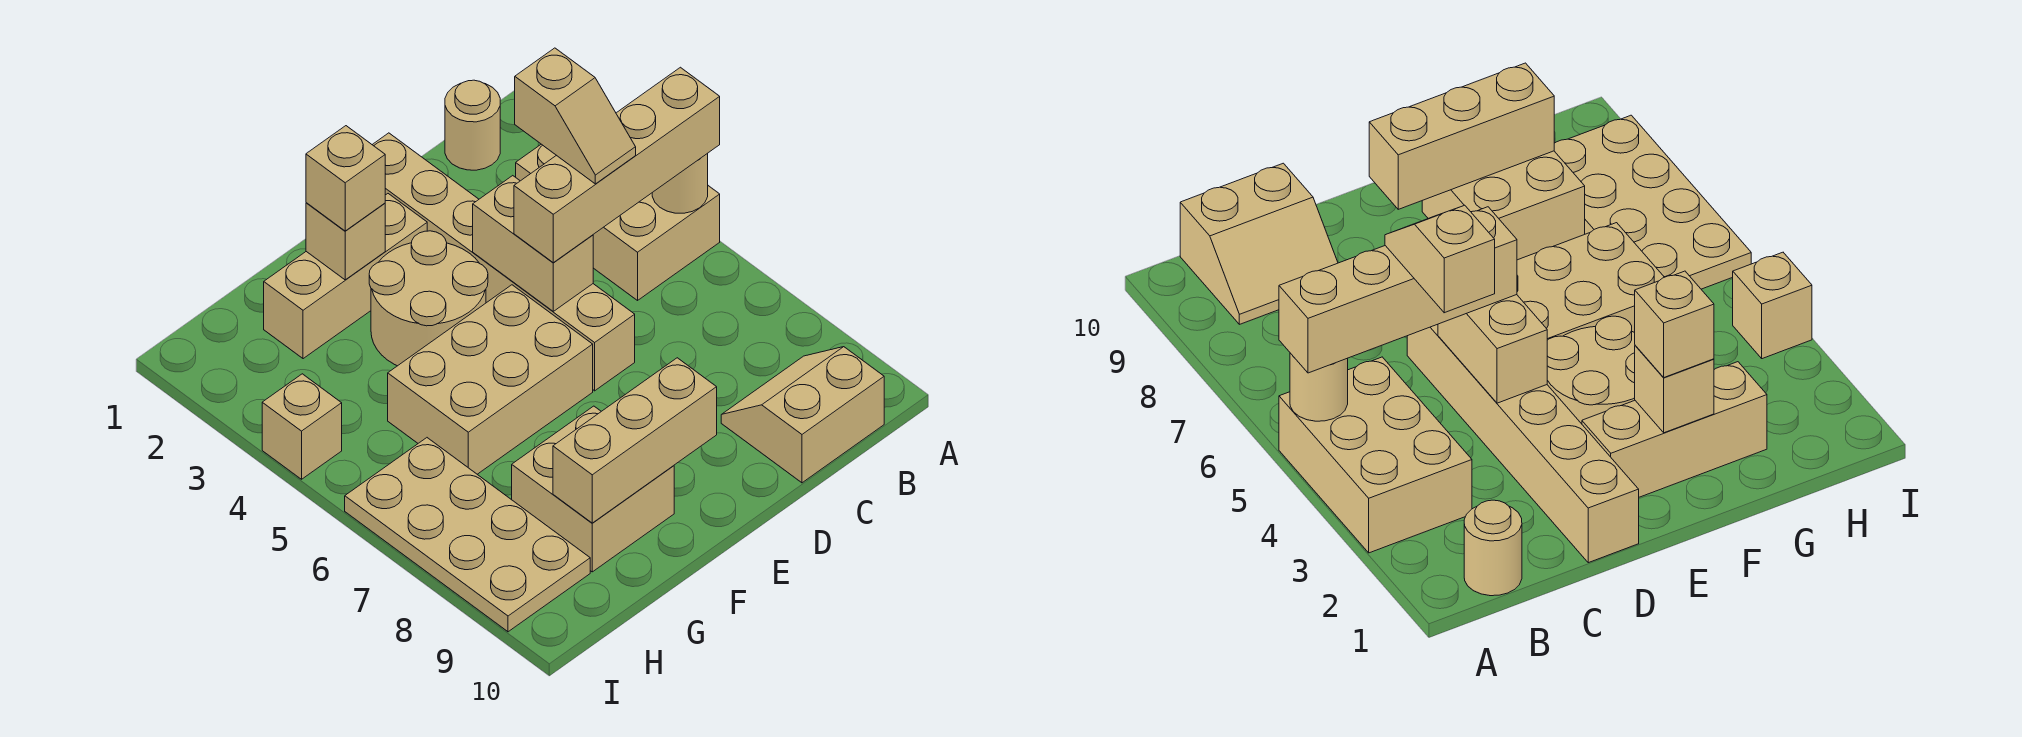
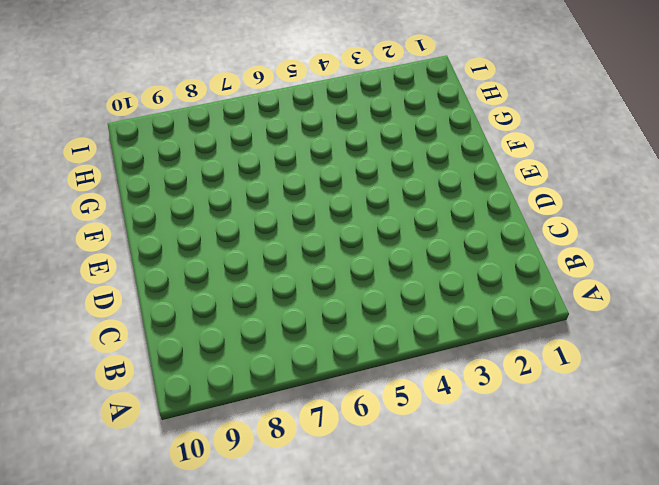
none -> tan 2x3 brick [516,144,720,300]
none -> tan 1x1 round brick [445,80,500,170]
none -> tan 2x2 slope [721,347,884,483]

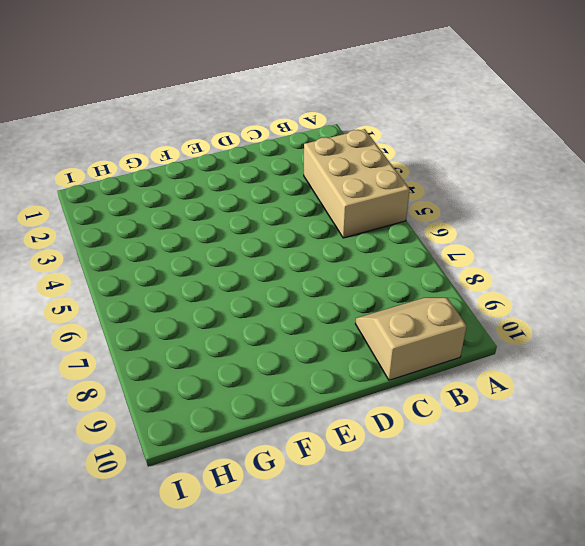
none -> tan 1x1 round brick [445,80,500,170]
none -> tan 1x6 brick [372,133,635,391]
none -> tan 1x3 brick [264,194,427,359]

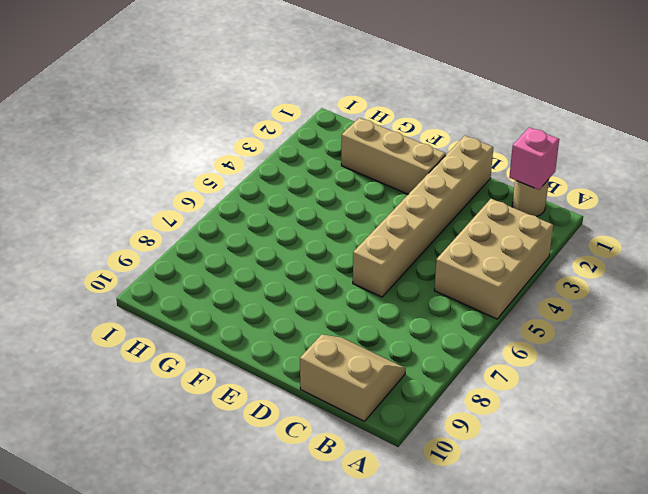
pink 1x1 brick [509,127,559,190] -> none
none -> tan 2x2 round brick [369,231,488,366]
none -> tan 2x3 brick [388,285,593,474]
none -> tan 2x2 brick [512,406,674,572]

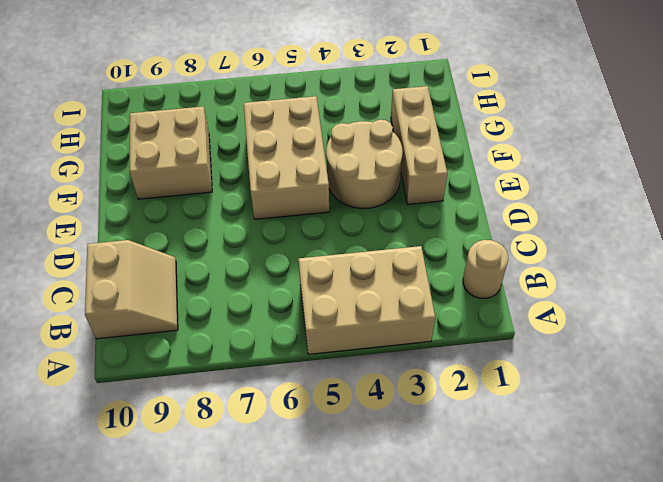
none -> tan 1x6 brick [372,133,635,391]
none -> tan 2x4 plate [345,438,590,632]
none -> tan 1x1 brick [262,374,342,479]

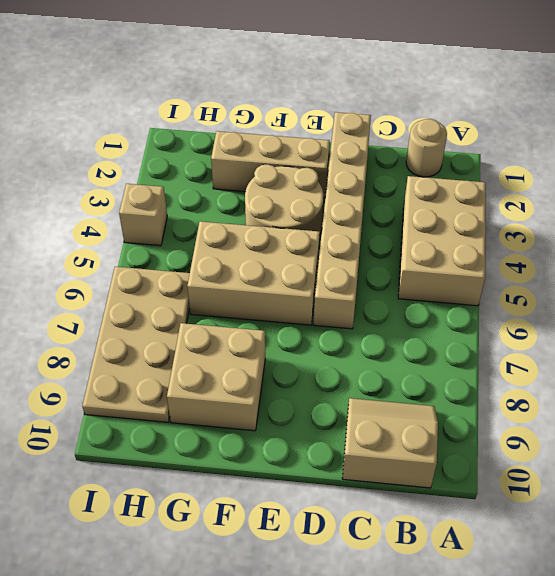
none -> tan 1x1 round brick [652,153,708,213]
none -> tan 1x2 brick [473,176,593,311]
none -> tan 1x3 brick [553,358,717,523]

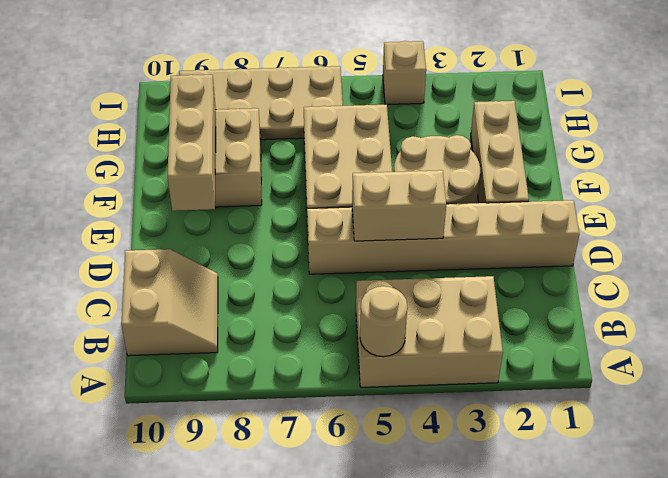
none -> tan 1x1 round brick [445,80,500,170]
none -> tan 1x1 brick [306,203,385,280]
none -> tan 1x4 brick [514,67,720,263]

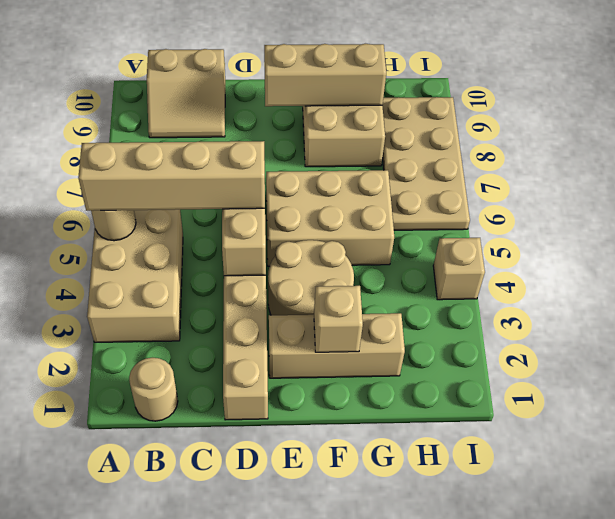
none -> tan 1x1 brick [306,126,385,231]
none -> tan 1x2 slope [515,48,636,184]

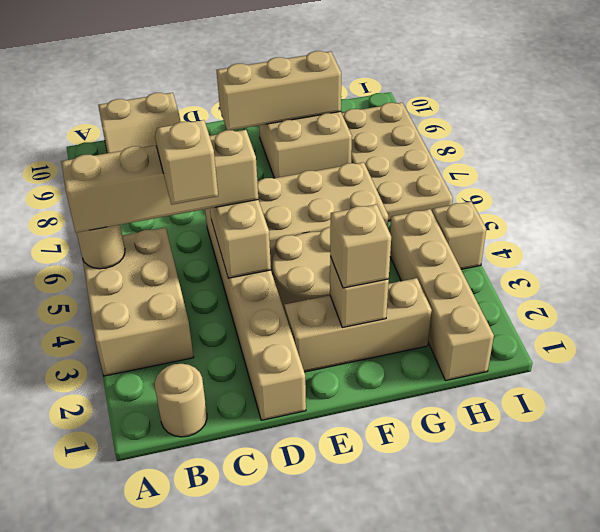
tan 1x4 brick [390,209,494,381] -> none

